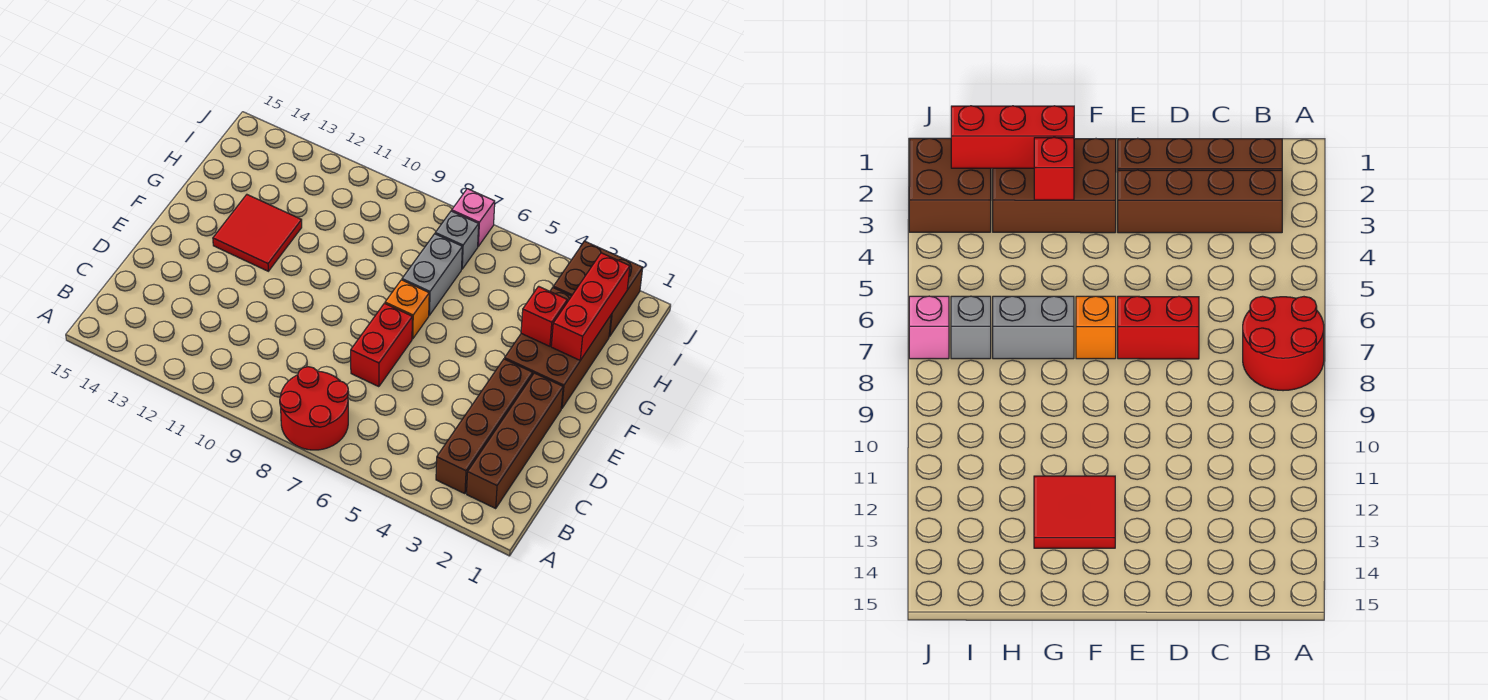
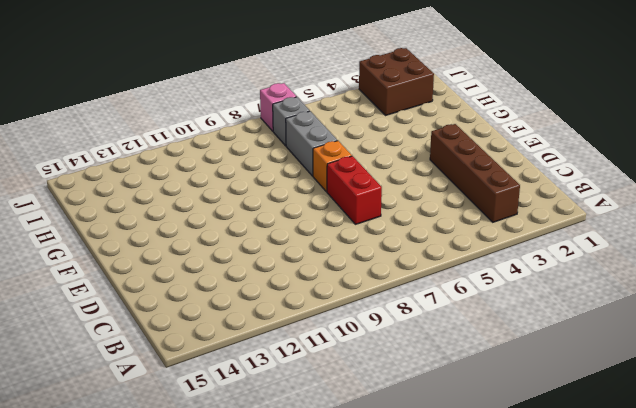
none -> red 2x2 round brick [280,367,349,450]
none -> brown 1x4 brick [467,373,563,508]
none -> brown 2x3 brick [505,288,611,409]

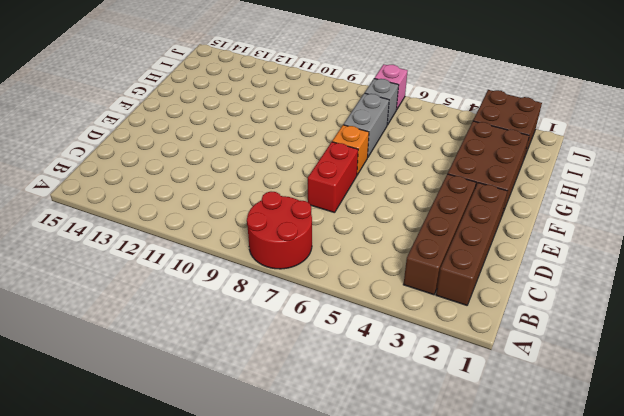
none -> red 2x2 tile [213,195,302,271]
none -> red 1x3 brick [551,253,630,360]
none -> red 1x1 brick [521,286,567,346]

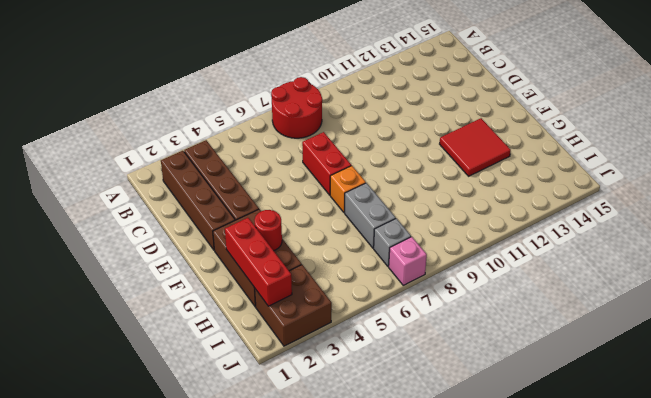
red 1x1 round brick [254,210,282,251] -> red 1x1 brick [521,286,567,346]

